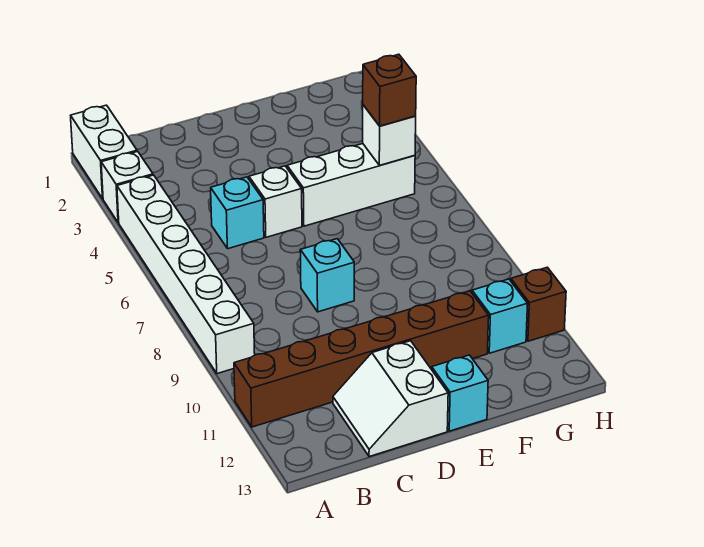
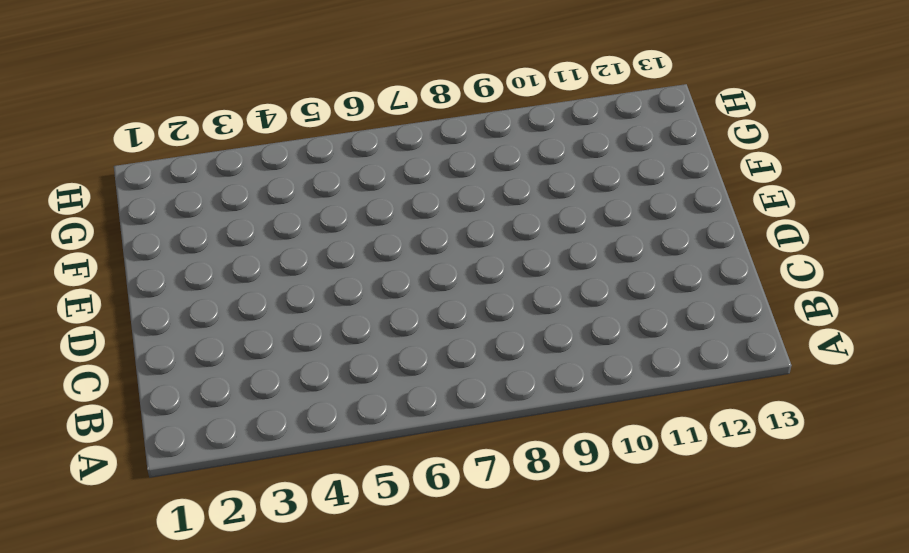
none -> white 1x2 brick [71,105,137,199]
none -> white 1x1 brick [101,152,153,223]
none -> white 1x6 brick [117,175,255,374]

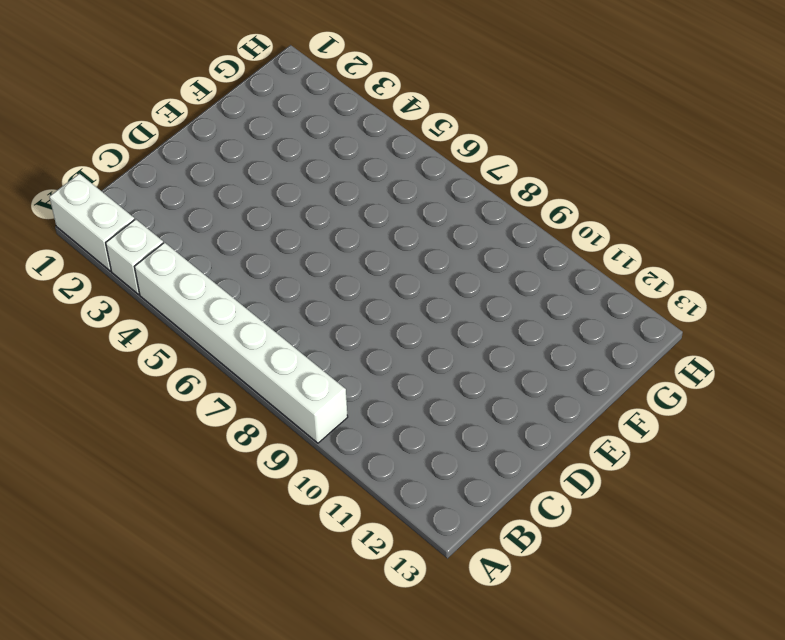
none -> brown 1x6 brick [234,291,489,427]
none -> cyan 1x1 brick [211,177,264,249]
none -> white 2x2 slope [333,341,448,457]

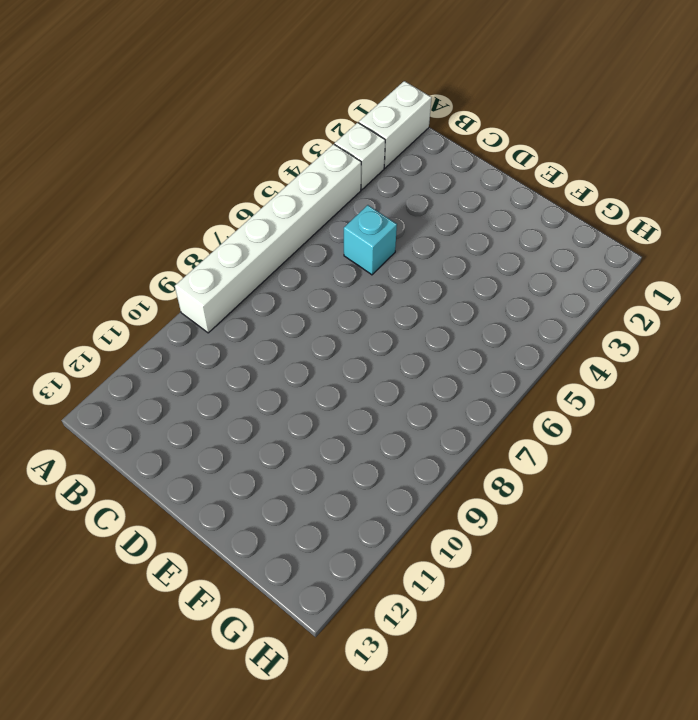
none -> brown 1x6 brick [234,291,489,427]
none -> white 2x2 slope [333,341,448,457]
none -> white 1x1 brick [249,166,302,237]

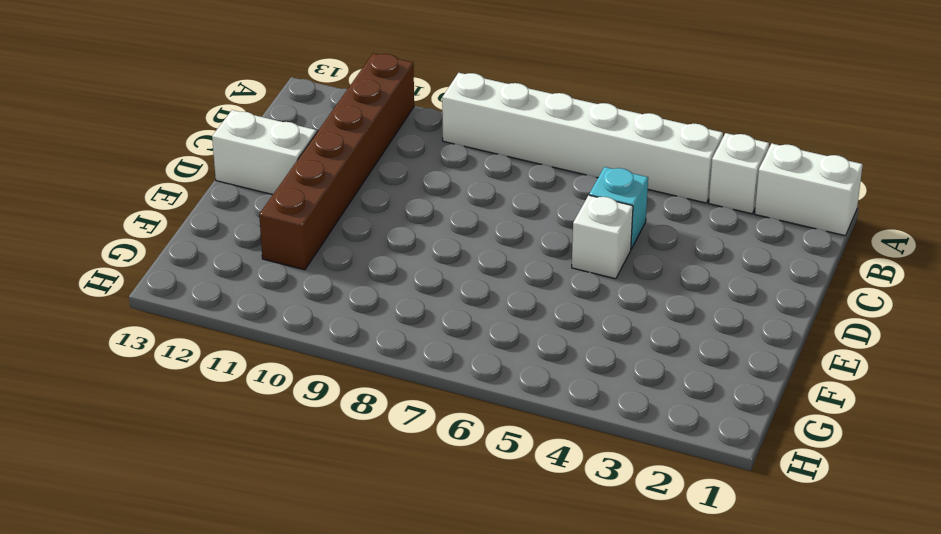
none -> cyan 1x1 brick [300,239,354,312]
none -> white 1x3 brick [287,144,415,226]
none -> cyan 1x1 brick [432,355,488,431]

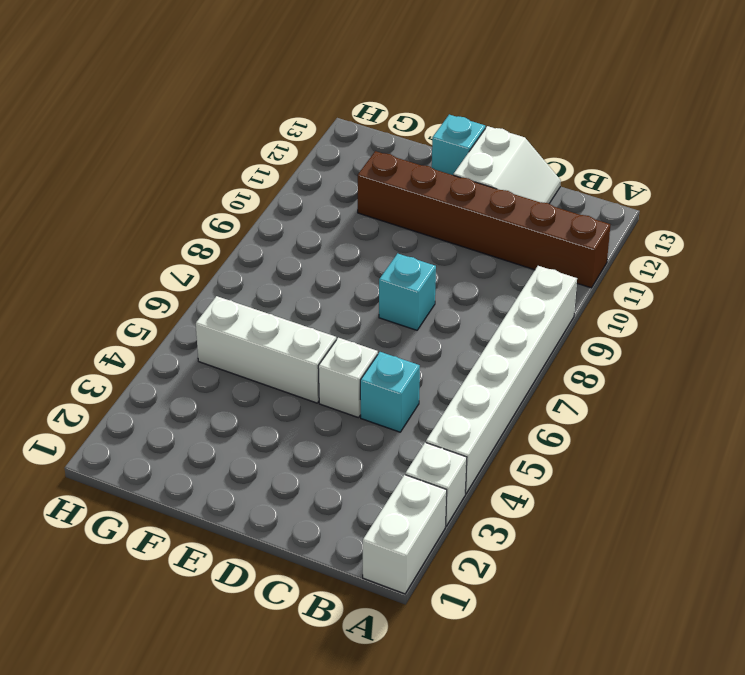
none -> cyan 1x1 brick [472,279,528,353]
none -> brown 1x1 brick [511,267,566,341]
none -> white 1x1 brick [363,105,416,165]

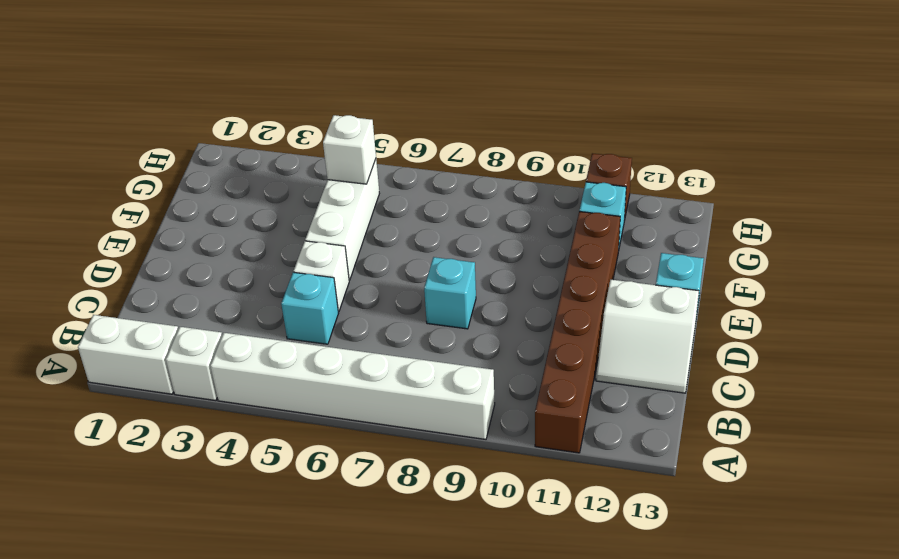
none -> brown 1x1 brick [363,54,416,126]

